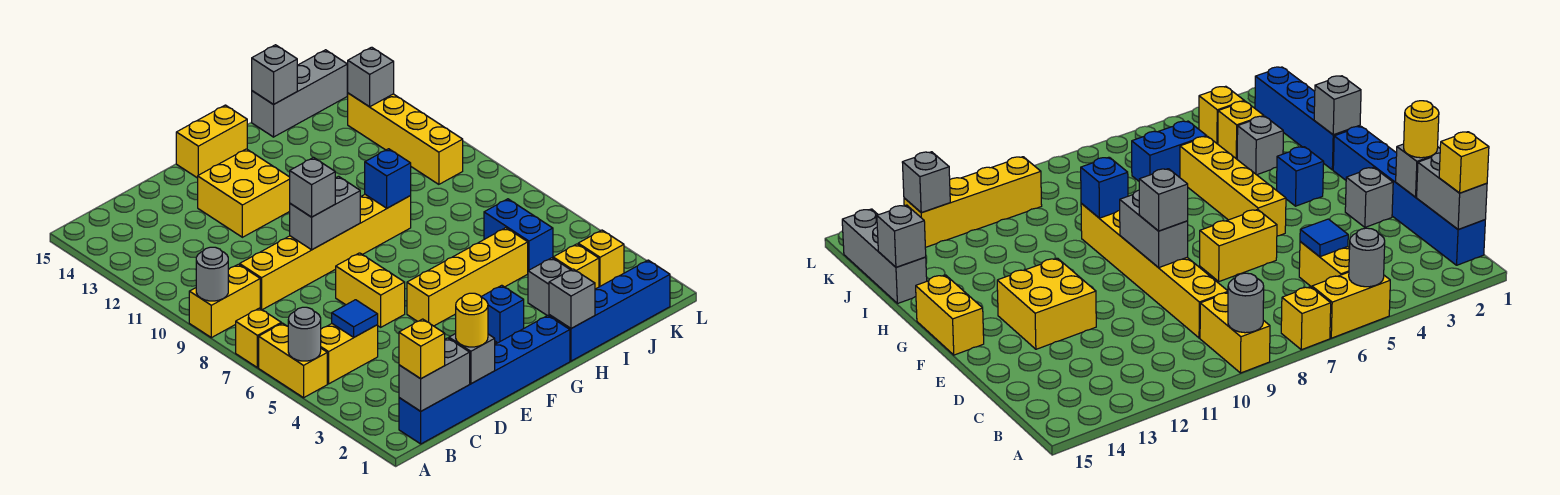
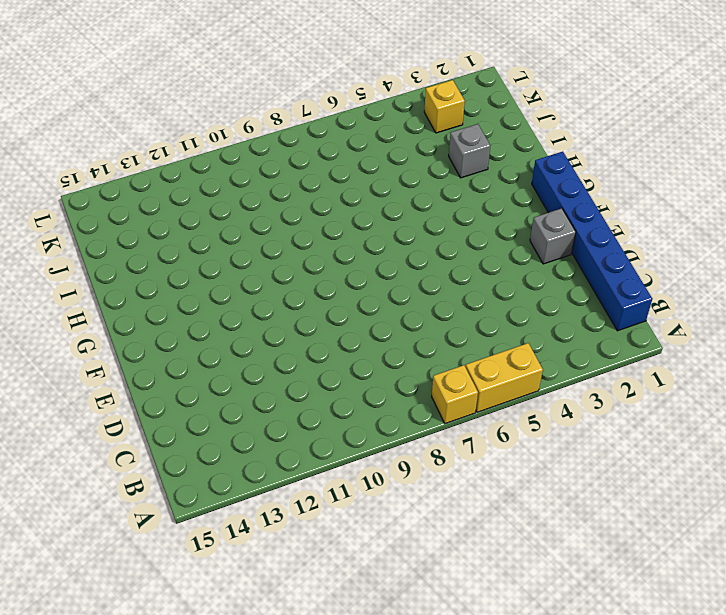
none -> yellow 1x2 brick [189,264,260,338]
none -> yellow 1x2 brick [321,324,378,384]
none -> yellow 1x6 brick [240,195,411,310]
none -> yellow 1x2 brick [336,253,405,327]

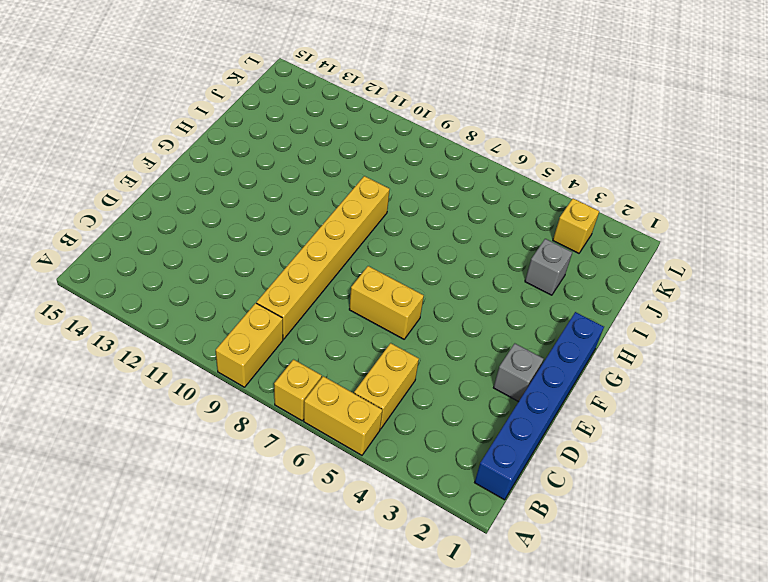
none -> yellow 2x2 brick [198,149,290,237]
none -> yellow 1x4 brick [407,228,528,326]
none -> yellow 1x2 brick [176,105,247,178]
none -> blue 1x1 brick [481,285,524,343]

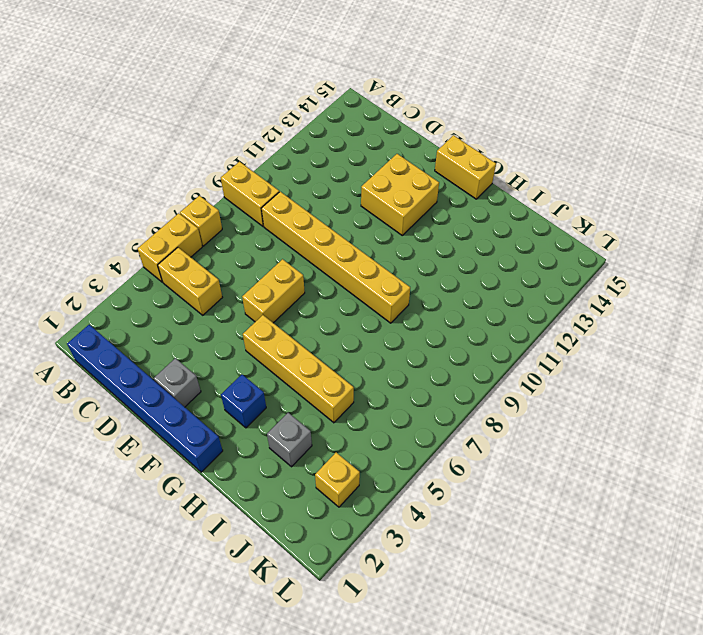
none -> blue 1x4 brick [549,260,670,361]
none -> grey 1x3 brick [252,50,347,137]
none -> yellow 1x1 brick [553,244,599,289]
none -> blue 1x2 brick [484,199,553,271]

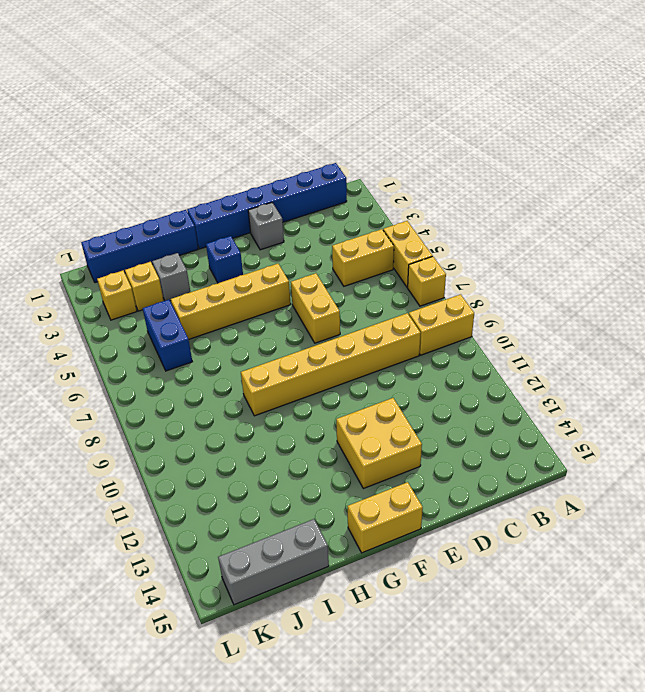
none -> yellow 1x4 brick [348,93,463,184]
none -> grey 1x1 round brick [288,307,321,361]
none -> grey 1x1 round brick [196,247,228,301]
none -> grey 1x2 brick [399,338,470,411]

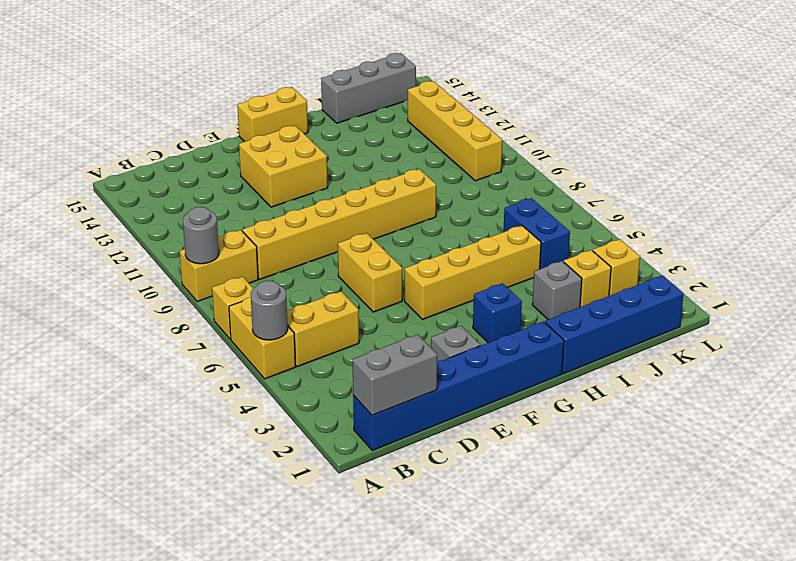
none -> blue 1x1 tile [332,300,378,337]
none -> grey 1x1 brick [449,334,495,384]
none -> grey 1x2 brick [290,176,360,250]
none -> grey 1x1 brick [549,269,595,328]

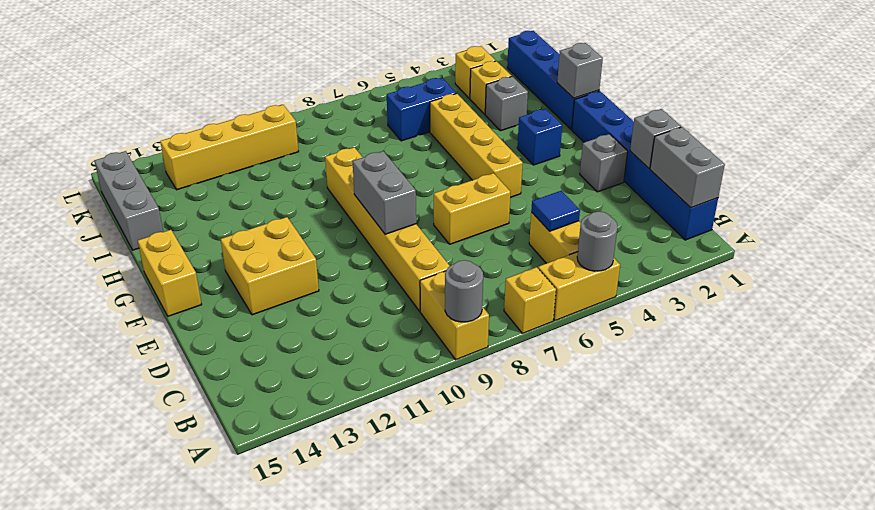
none -> blue 1x1 brick [365,149,411,208]
none -> grey 1x1 brick [252,45,297,104]
none -> grey 1x1 brick [347,47,394,107]
none -> yellow 1x1 brick [399,319,445,379]

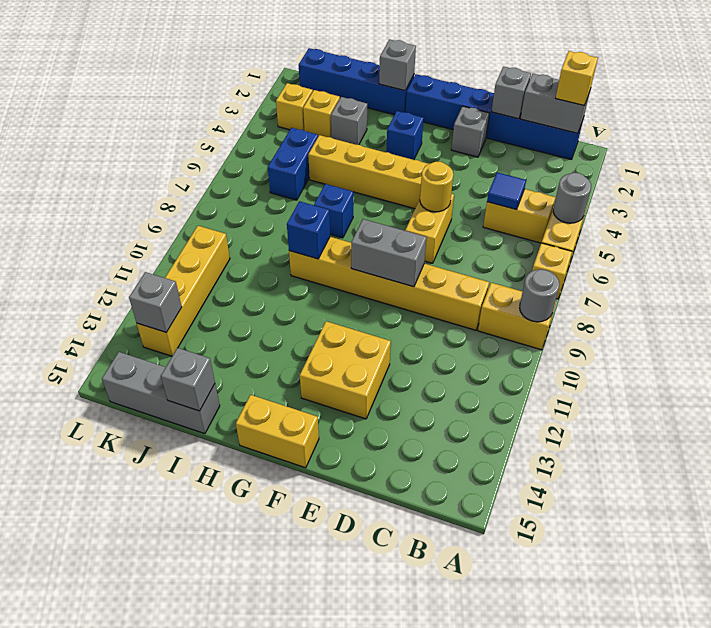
yellow 1x1 round brick [420,162,453,212] -> yellow 1x1 round brick moved to [456,293,488,347]
blue 1x1 brick [314,184,353,238] -> none
none -> grey 1x1 brick [290,158,335,217]

